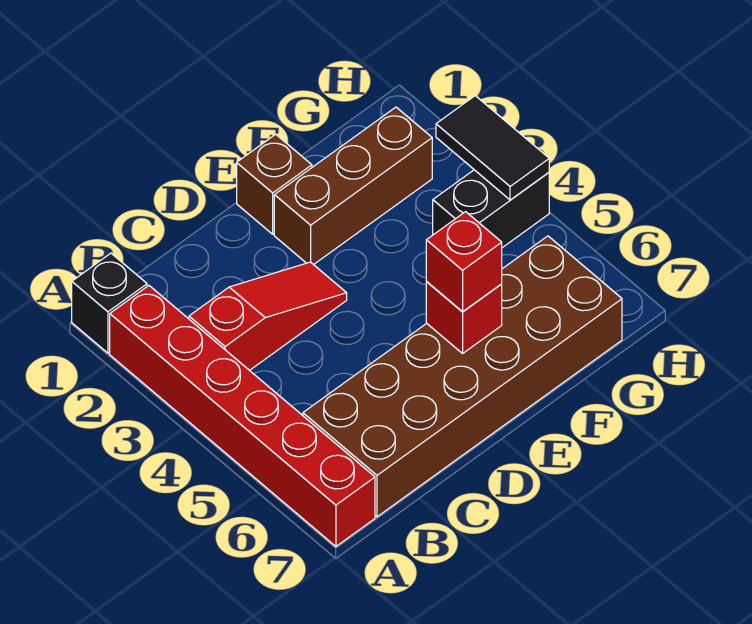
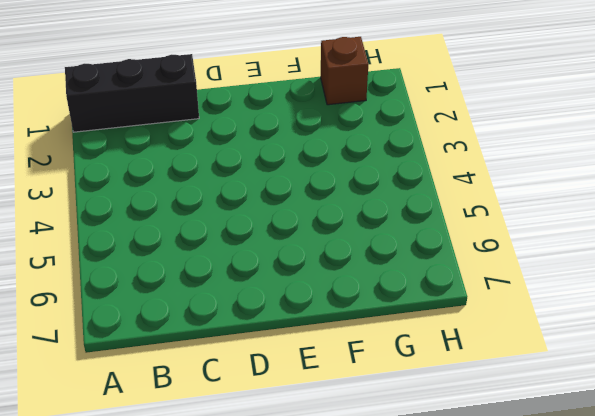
black 1x3 brick [65,54,199,132] -> black 1x1 brick [72,253,147,353]
brown 1x1 brick [321,37,368,105] -> brown 1x1 brick moved to [237,134,312,234]
none -> red 1x6 brick [110,286,375,546]
none -> red 1x3 slope [189,262,347,371]

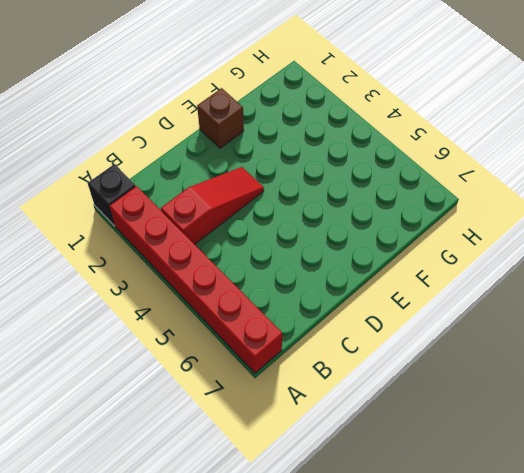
none -> brown 2x6 brick [303,236,622,517]
none -> brown 1x3 brick [274,107,432,265]

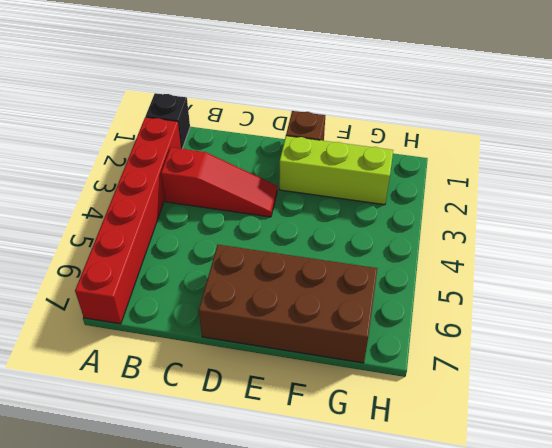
brown 2x4 brick [199,245,377,363] -> brown 2x6 brick [303,236,622,517]
lime 1x3 brick [279,136,393,205] -> brown 1x3 brick [274,107,432,265]
none -> black 1x2 brick [433,170,549,248]
none -> red 1x1 brick [426,282,502,353]

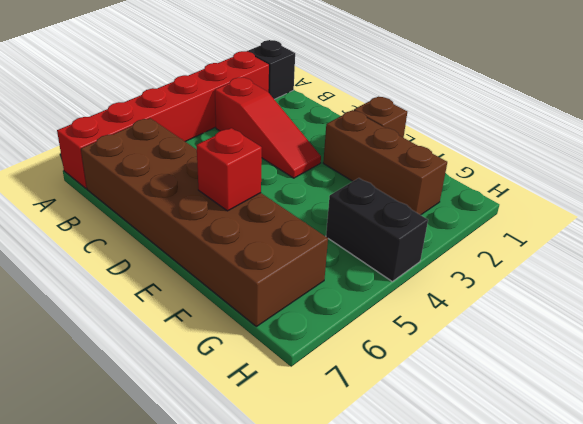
none -> black 1x2 tile [436,96,549,200]
none -> red 1x1 brick [426,212,502,312]

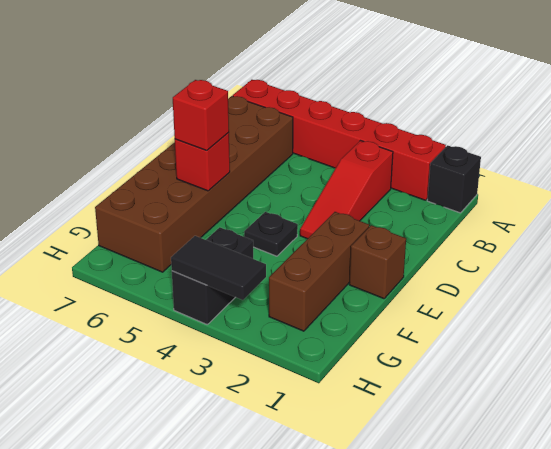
black 1x1 plate [244,212,298,256] -> none

